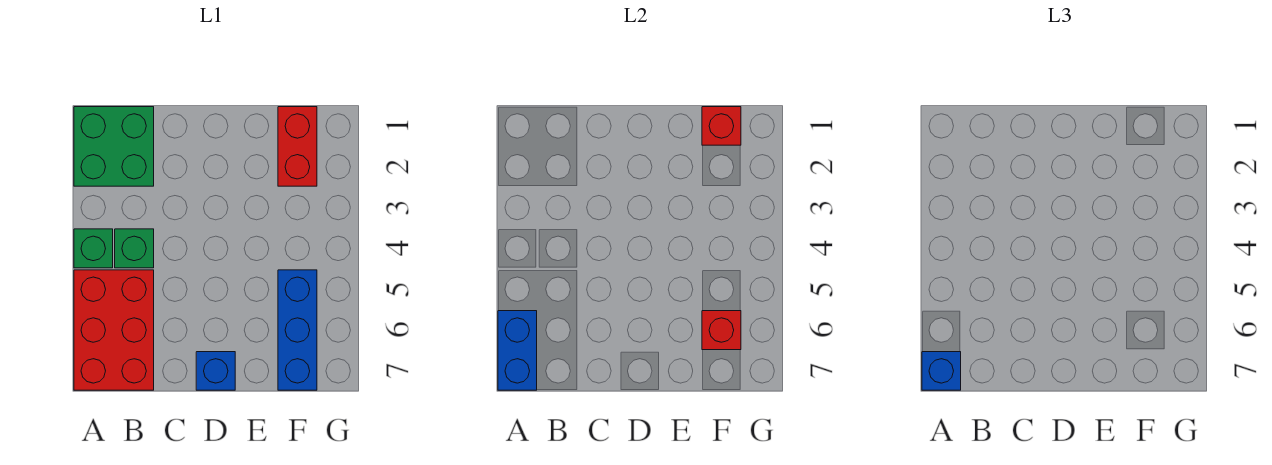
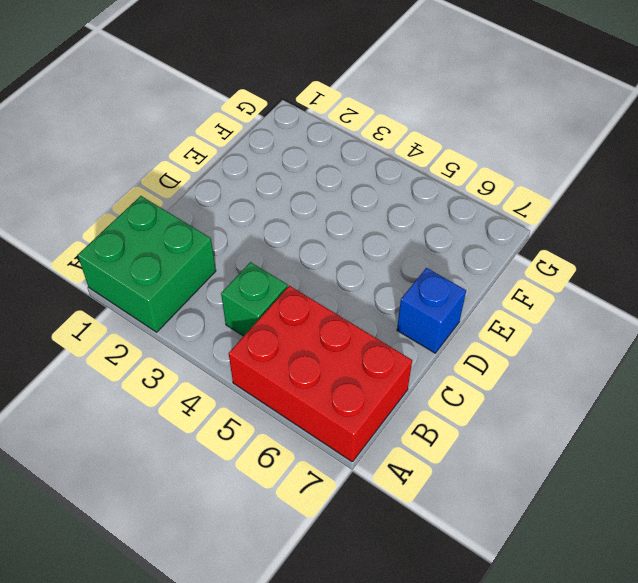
none -> green 1x1 brick [74,229,113,268]
none -> red 1x2 brick [278,107,317,186]

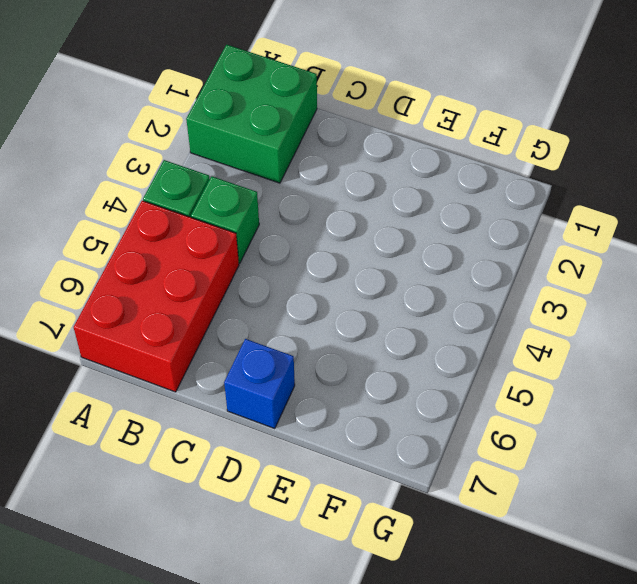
none -> red 1x2 brick [278,107,317,186]
none -> blue 1x3 brick [278,270,317,390]

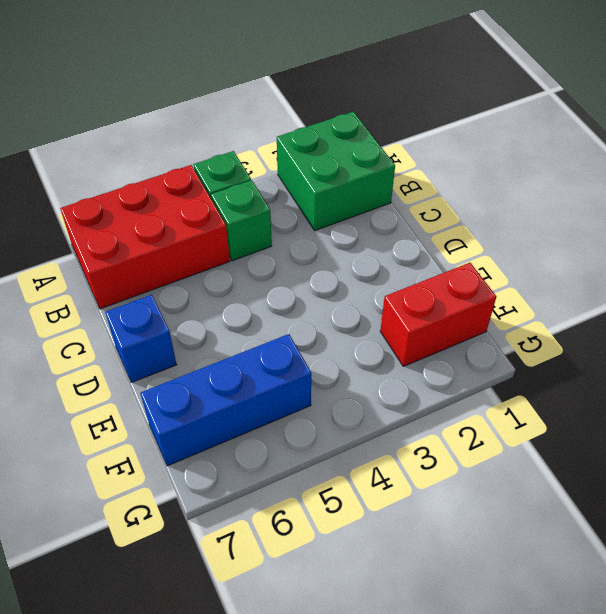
none -> blue 1x2 brick [498,311,537,390]
none -> red 1x1 brick [702,107,741,145]

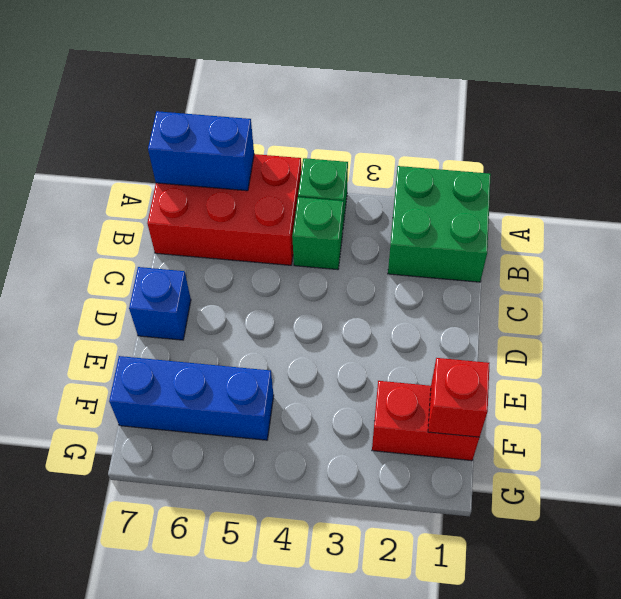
none -> red 1x1 brick [702,311,741,350]
none -> blue 1x1 brick [922,352,961,390]

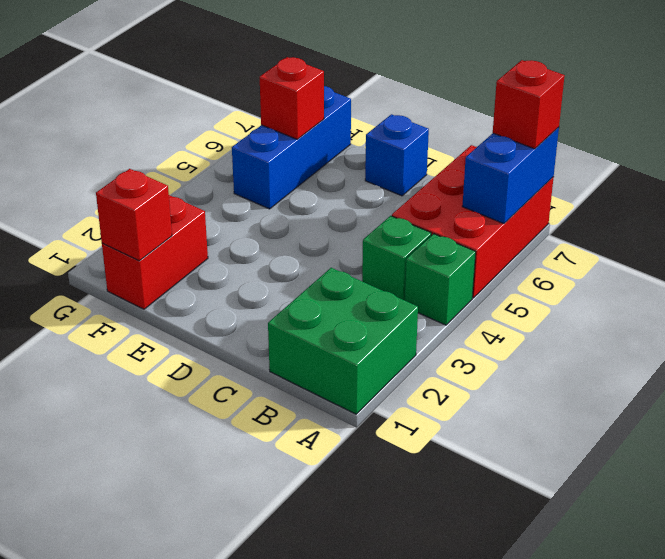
red 1x1 brick [493,60,565,149] -> blue 1x1 brick [922,352,961,390]

